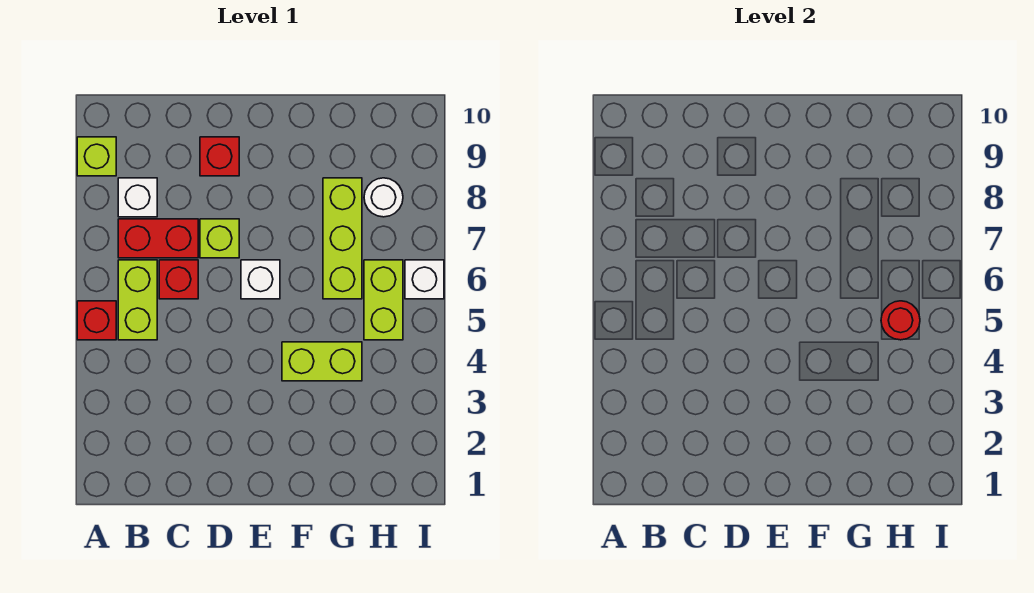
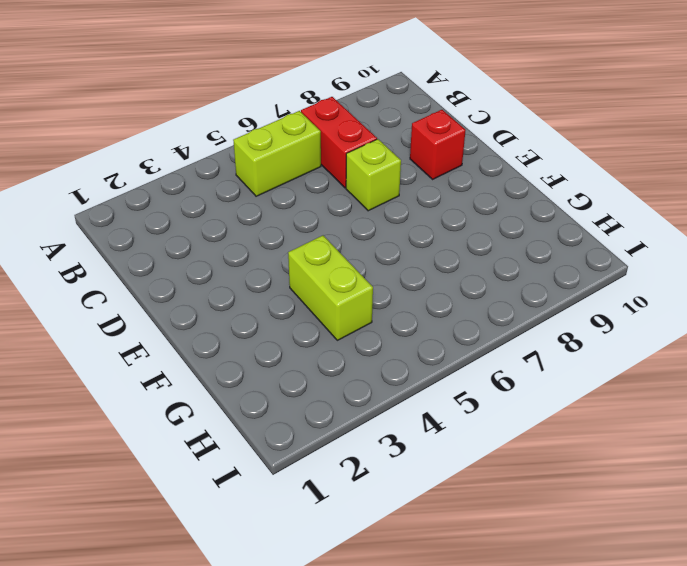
none -> red 1x1 brick [77,301,116,340]
none -> lime 1x1 brick [77,137,116,176]
none -> white 1x1 brick [118,178,157,217]

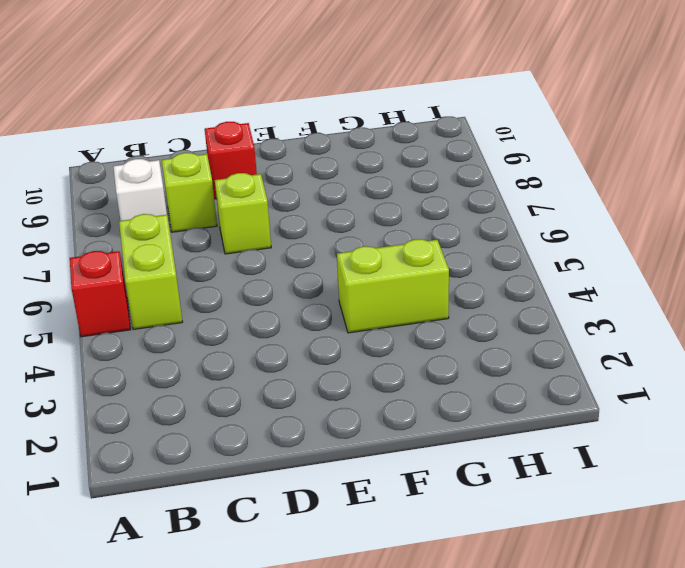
lime 1x1 brick [162,153,217,232] -> lime 1x1 brick moved to [77,137,116,176]
none -> red 1x2 brick [118,219,198,258]
none -> red 1x1 brick [159,260,198,299]
none -> white 1x1 brick [241,260,280,299]

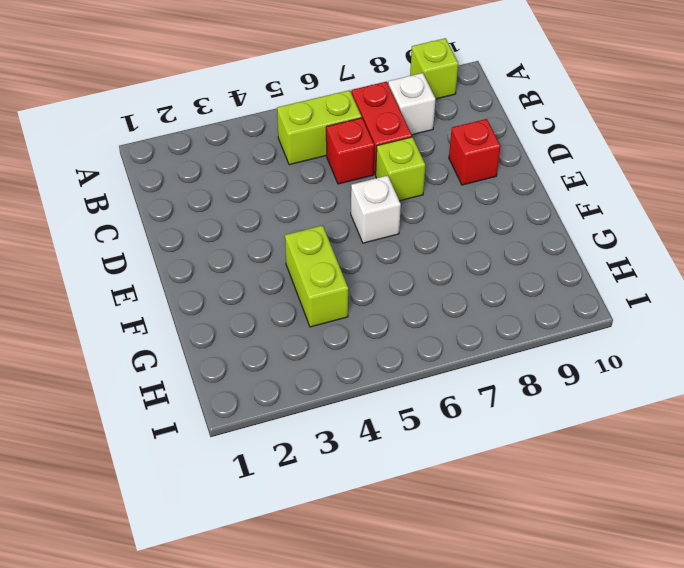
none -> red 1x1 brick [77,301,116,340]
none -> lime 1x3 brick [323,178,362,299]
none -> lime 1x2 brick [364,260,403,340]

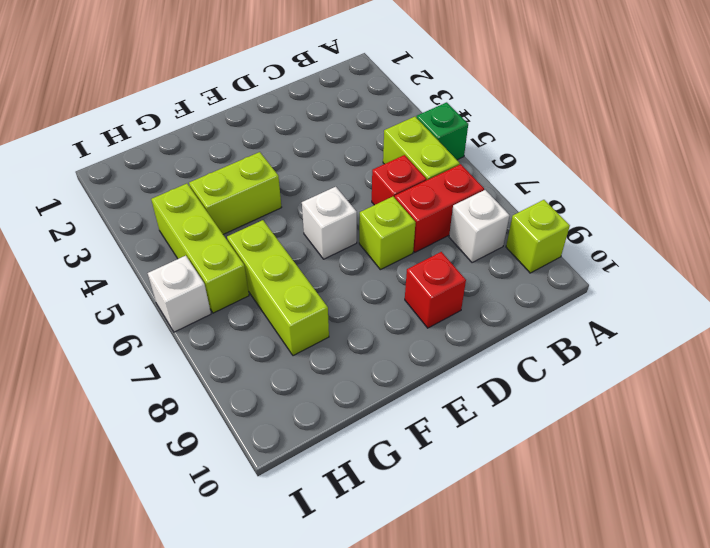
green 1x1 brick [416,102,468,160] -> red 1x1 brick [77,301,116,340]
lime 1x3 brick [151,184,249,313] -> lime 1x2 brick [364,260,403,340]
none -> white 1x1 round brick [364,178,403,217]
none -> red 1x1 round brick [881,301,920,340]

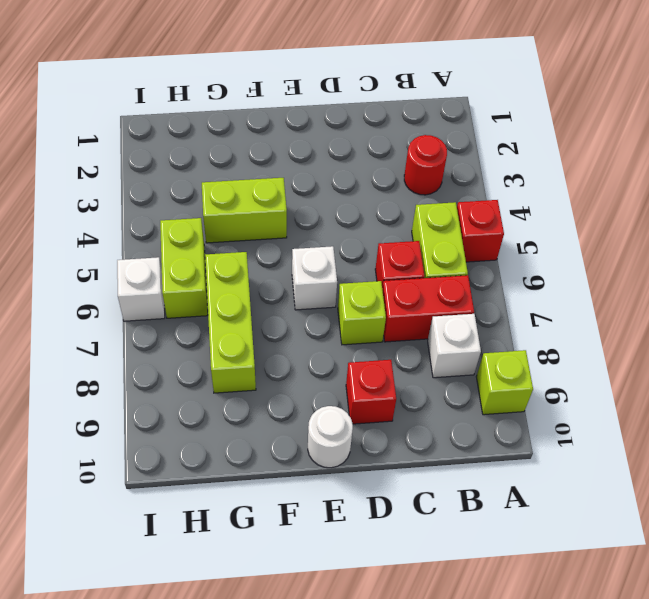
red 1x1 round brick [404,135,447,195] -> red 1x1 round brick moved to [881,301,920,340]
white 1x1 round brick [308,406,353,468] -> white 1x1 round brick moved to [364,178,403,217]

